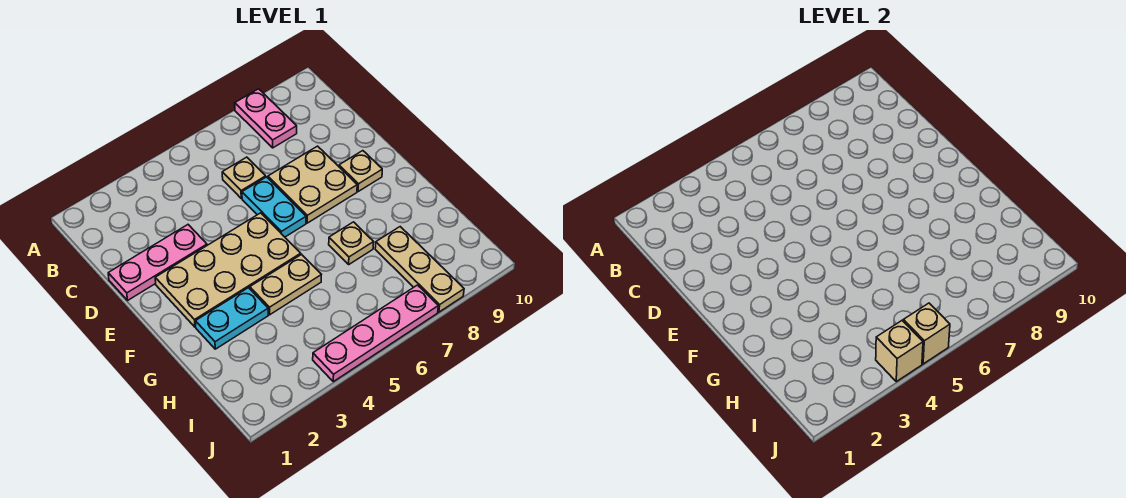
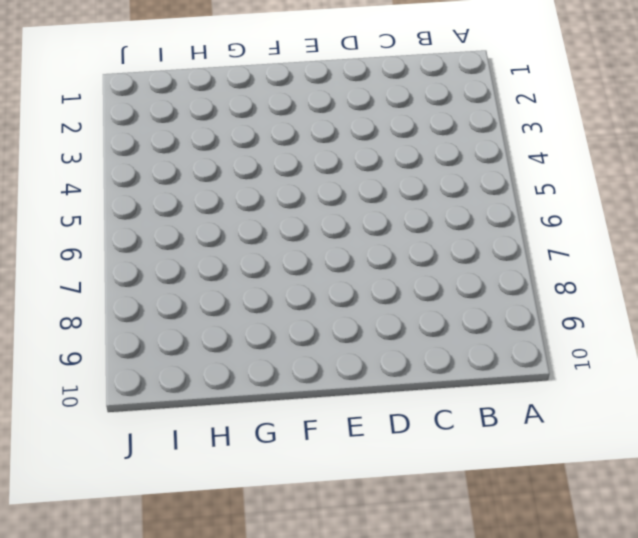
none -> pink 1x2 plate [235,89,297,148]
none -> tan 1x1 plate [222,157,266,198]
none -> pink 1x3 plate [108,225,207,300]

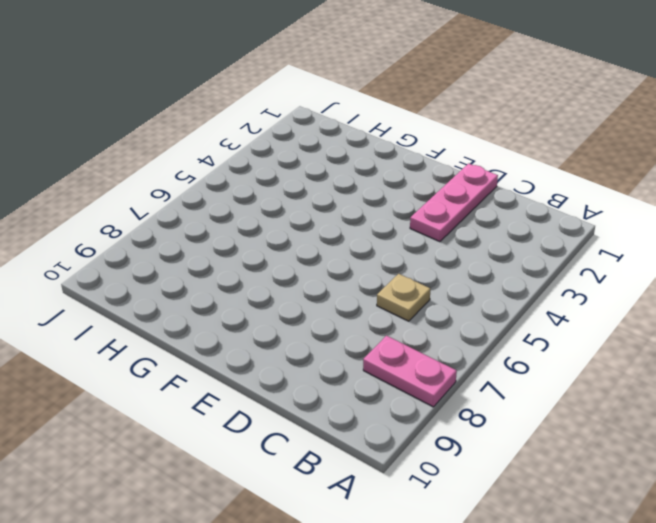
none -> cyan 1x2 plate [242,177,306,237]
none -> tan 2x2 plate [268,146,357,223]
none -> tan 2x4 plate [155,213,301,327]

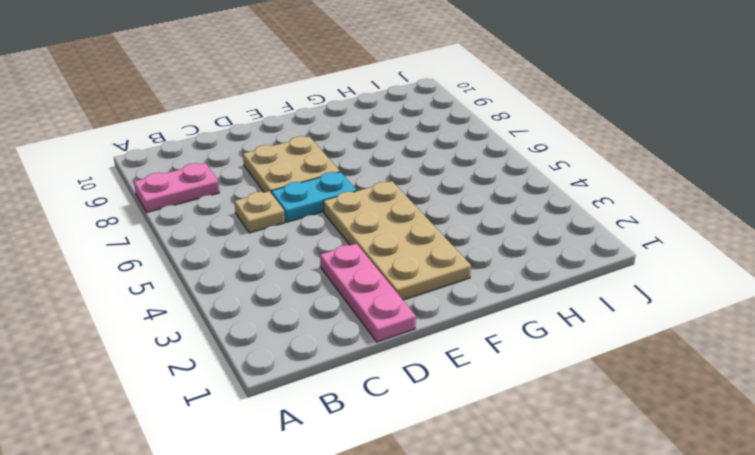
none -> tan 1x1 plate [339,151,382,191]
none -> cyan 1x2 plate [196,288,268,349]
none -> tan 1x2 plate [250,254,321,315]

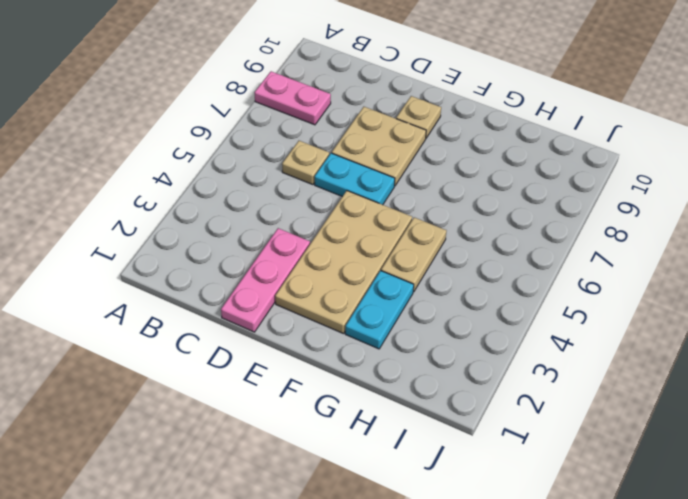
none -> tan 1x1 plate [329,222,374,264]
none -> tan 1x3 plate [375,227,464,312]
none -> pink 1x4 plate [313,285,438,382]

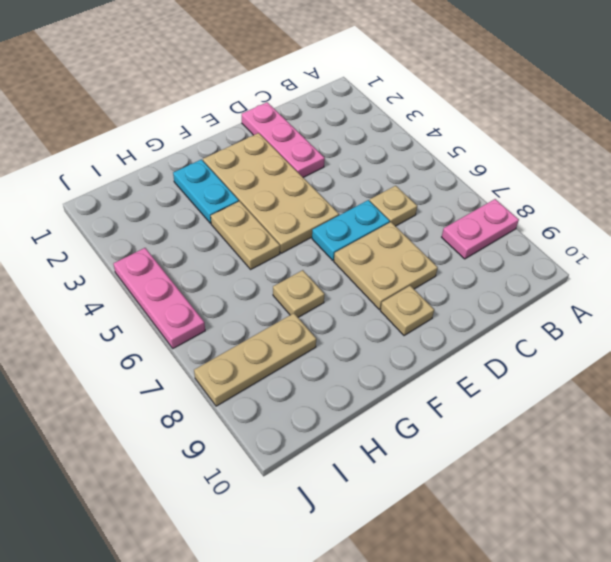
pink 1x3 plate [113,248,205,348] -> pink 1x4 plate [313,285,438,382]
none -> tan 1x1 brick [876,321,923,382]
none -> tan 1x1 brick [903,303,950,364]

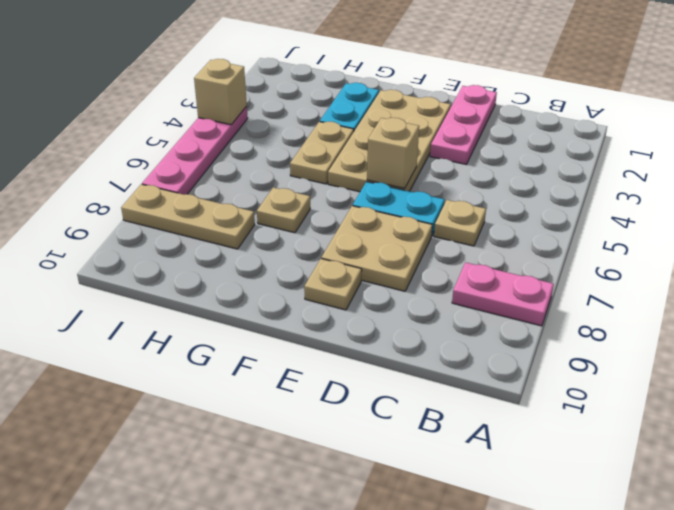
tan 1x1 brick [367,118,419,188] -> tan 1x1 brick moved to [903,303,950,364]

